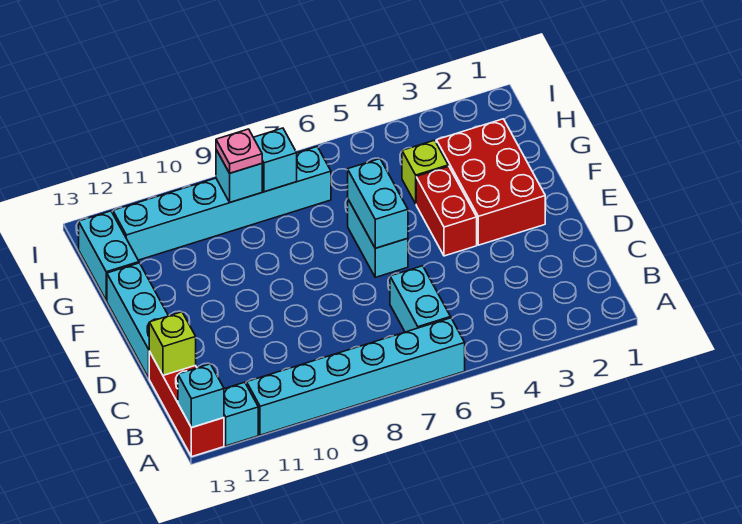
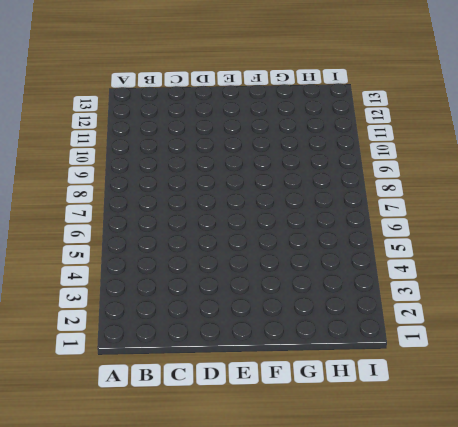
none -> cyan 1x6 brick [247,318,465,435]
none -> cyan 1x1 brick [224,382,258,446]
none -> red 1x3 brick [149,351,224,457]

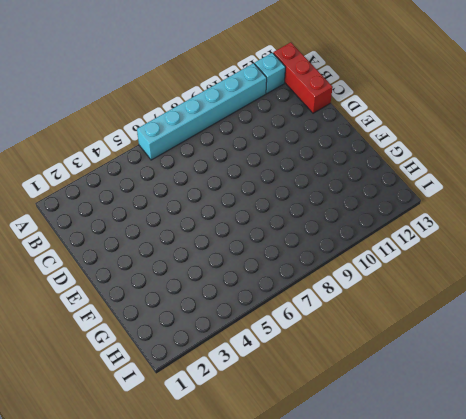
none -> cyan 1x2 brick [390,266,451,332]
none -> cyan 1x3 brick [107,263,168,378]
none -> red 2x3 brick [436,119,545,245]

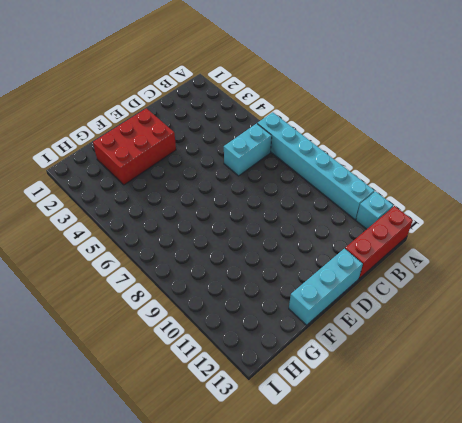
none -> red 1x2 brick [416,166,477,256]
none -> cyan 1x2 brick [348,200,408,277]
none -> lime 1x1 brick [402,140,448,204]

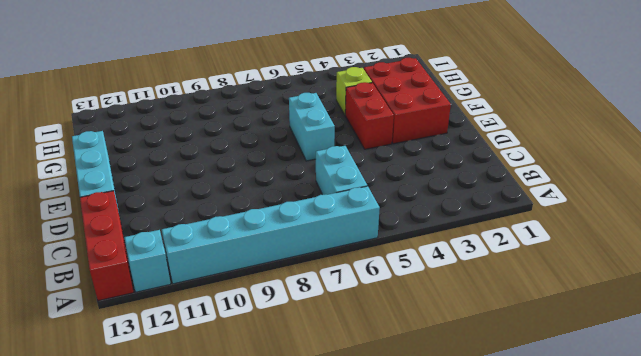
none -> cyan 1x2 brick [79,211,139,301]
none -> cyan 1x6 brick [113,147,331,260]
none -> cyan 1x1 brick [178,364,224,428]

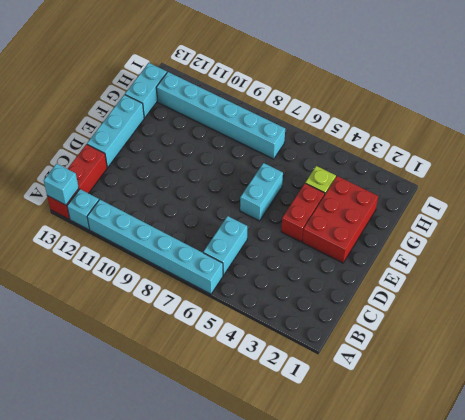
none -> lime 1x1 brick [149,312,196,375]
none -> cyan 1x2 brick [348,159,408,248]
none -> cyan 1x1 brick [253,128,297,192]

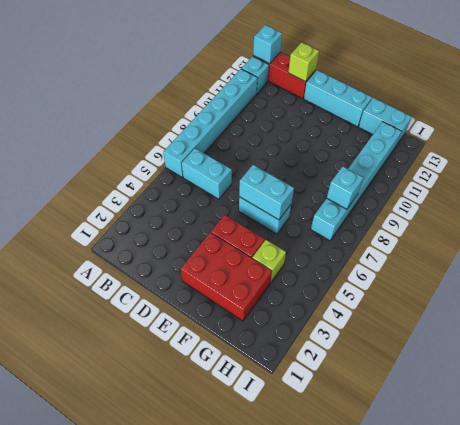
none -> cyan 1x1 brick [216,150,262,202]
none -> pink 1x1 plate [216,129,262,173]

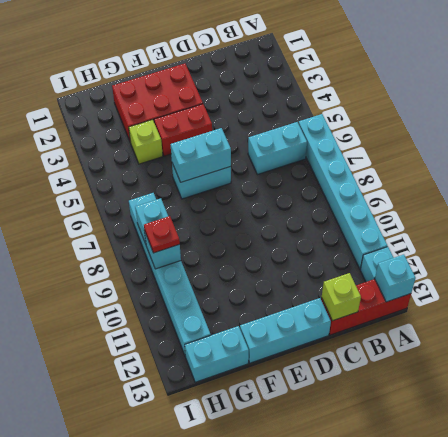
red 1x1 plate [144,216,180,253] -> pink 1x1 plate [216,129,262,173]

